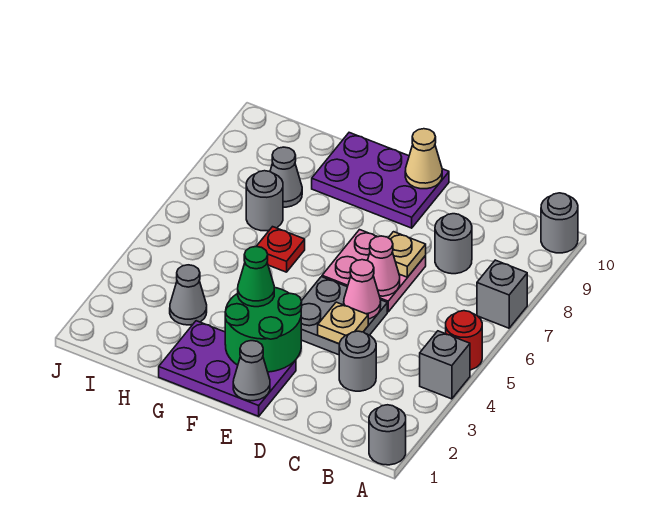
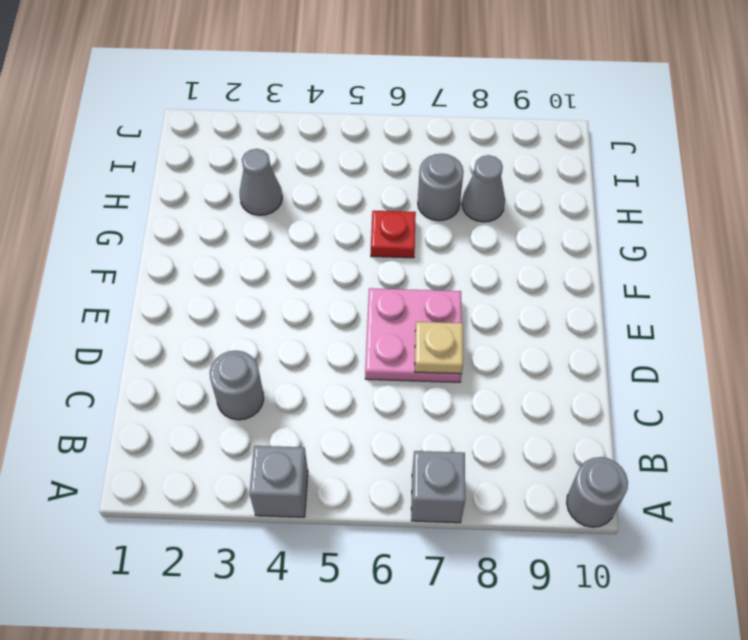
none -> grey 1x1 round brick [369,405,406,465]
none -> red 1x1 round brick [446,311,482,370]
none -> grey 1x1 round brick [435,214,472,274]

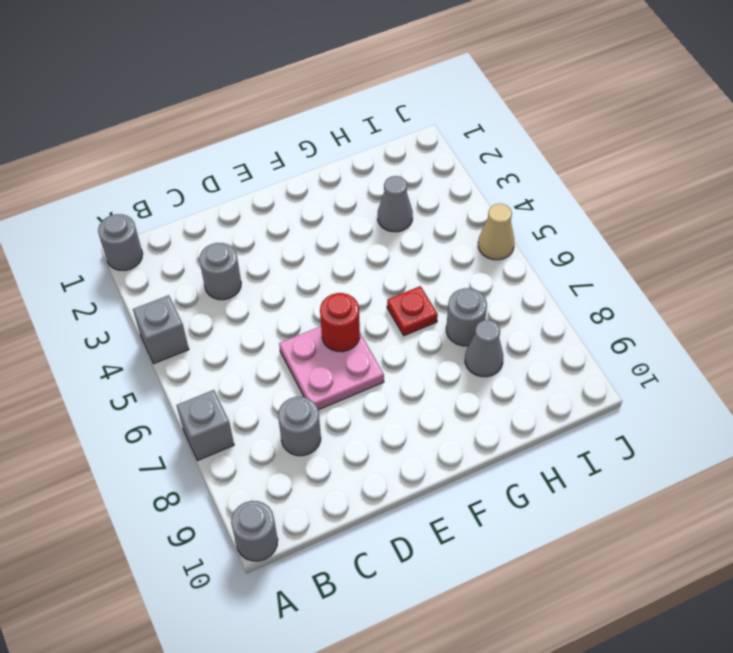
red 1x1 round brick [320,293,360,352] -> red 1x1 round brick moved to [446,311,482,370]
tan 1x1 cone [478,204,514,260] -> tan 1x1 cone moved to [405,129,442,189]
none -> grey 2x2 plate [301,277,387,355]
none -> purple 2x3 plate [159,321,296,416]
none -> purple 2x3 plate [312,133,449,228]

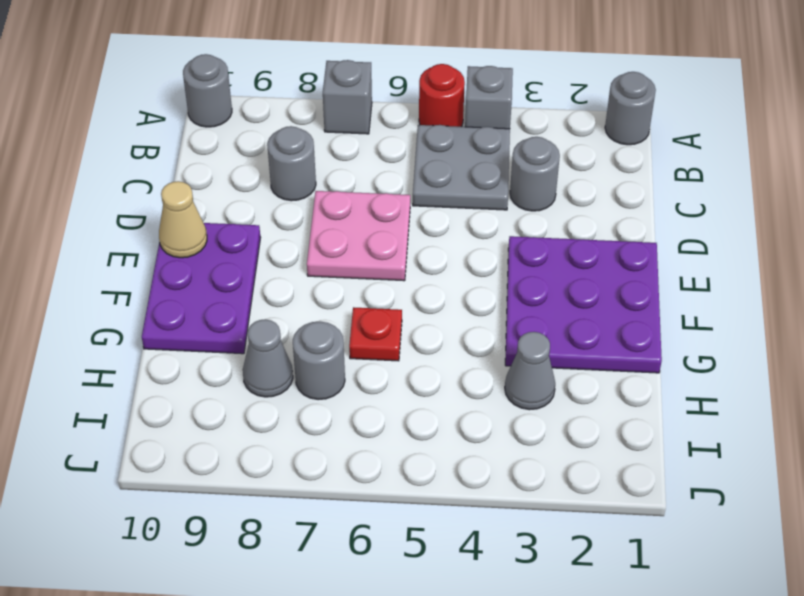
grey 2x2 plate [413,125,510,210] -> grey 2x2 plate moved to [301,277,387,355]
purple 3x3 plate [505,236,662,373] -> purple 2x3 plate [159,321,296,416]
none -> tan 1x1 plate [318,302,368,344]
none -> pink 1x1 cone [344,260,381,319]
none -> pink 1x1 cone [367,236,400,296]

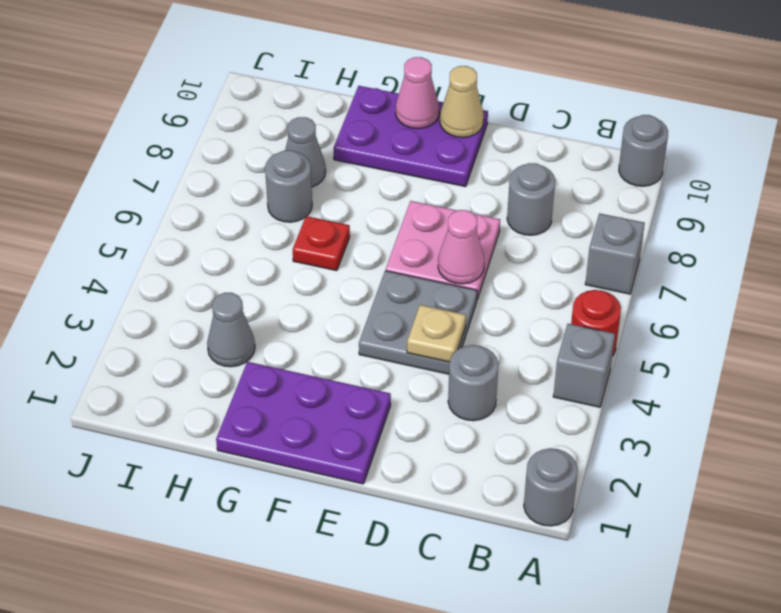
pink 1x1 cone [396,57,439,129] -> pink 1x1 cone moved to [344,260,381,319]
none -> tan 1x1 plate [388,232,426,277]
none -> grey 1x1 cone [233,341,270,401]
none -> green 2x2 round brick [225,287,302,372]

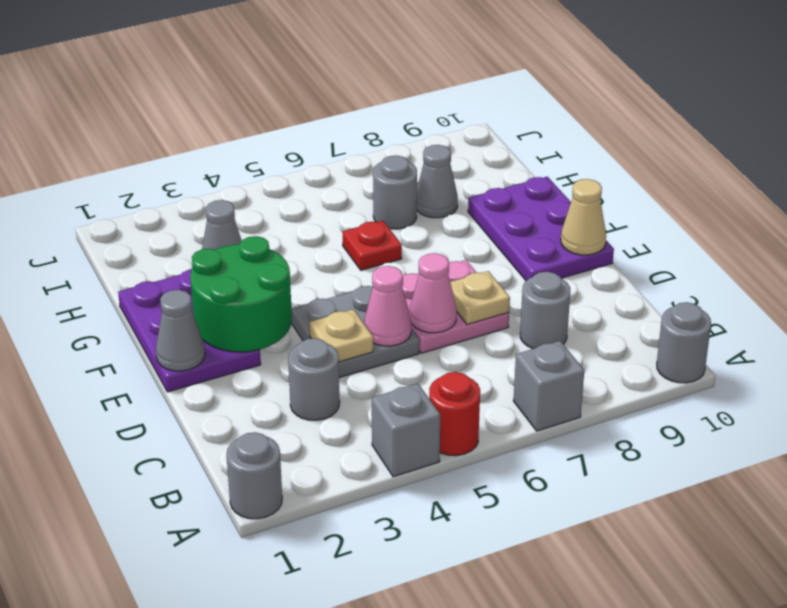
none -> green 1x1 cone [238,247,274,307]

